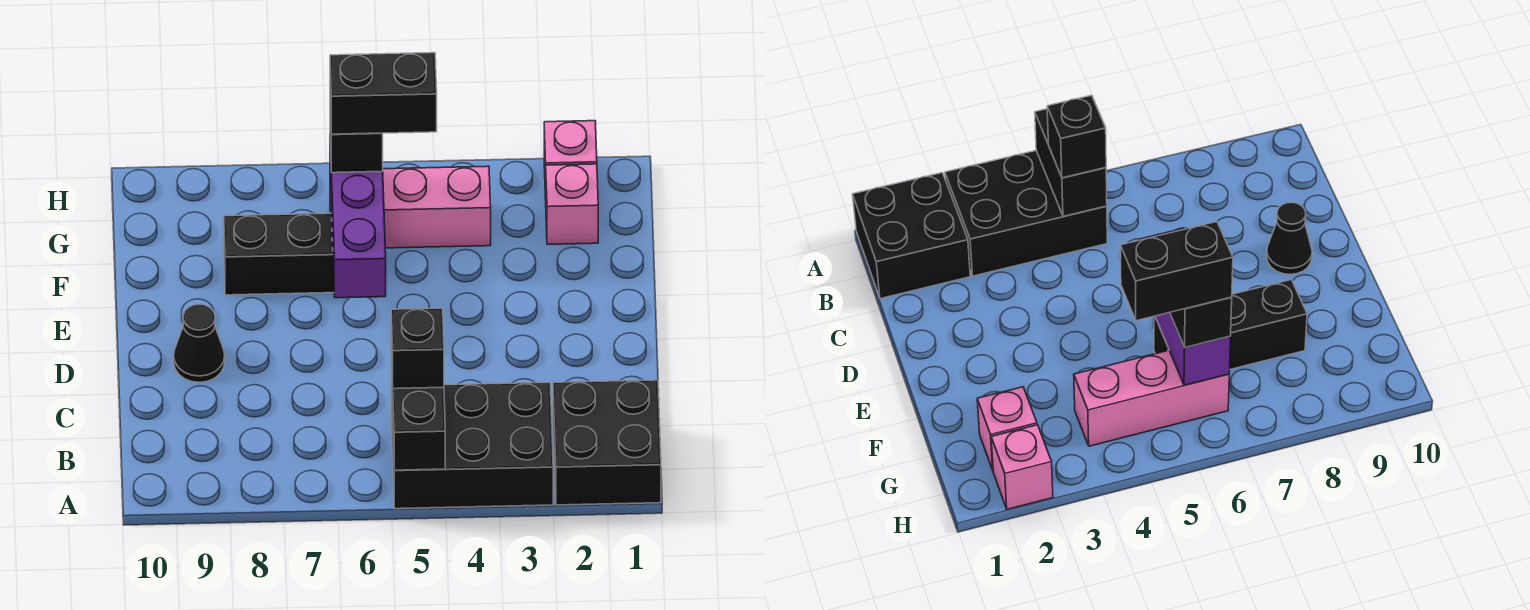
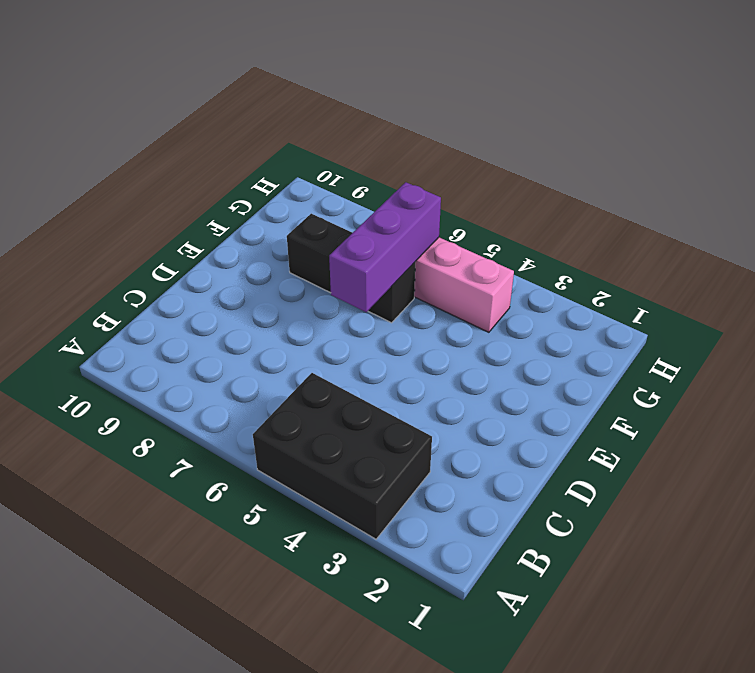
none -> black 2x2 brick [553,380,661,505]
none -> black 1x1 cone [173,304,225,382]
none -> pink 1x1 brick [546,164,598,244]

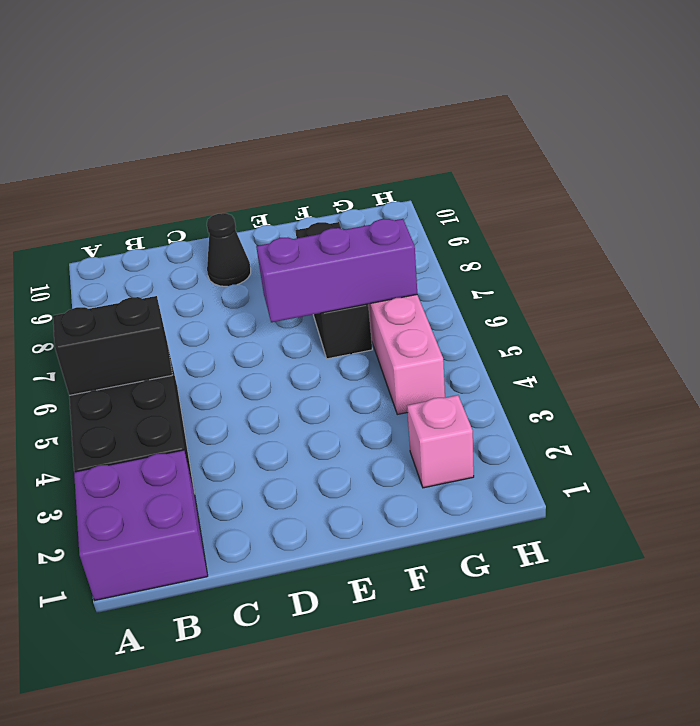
purple 2x2 brick [74,450,208,600] -> black 2x2 brick [553,380,661,505]
none -> pink 1x1 brick [544,121,597,198]
none -> black 1x1 brick [391,308,444,389]
none -> black 1x1 brick [330,106,383,173]

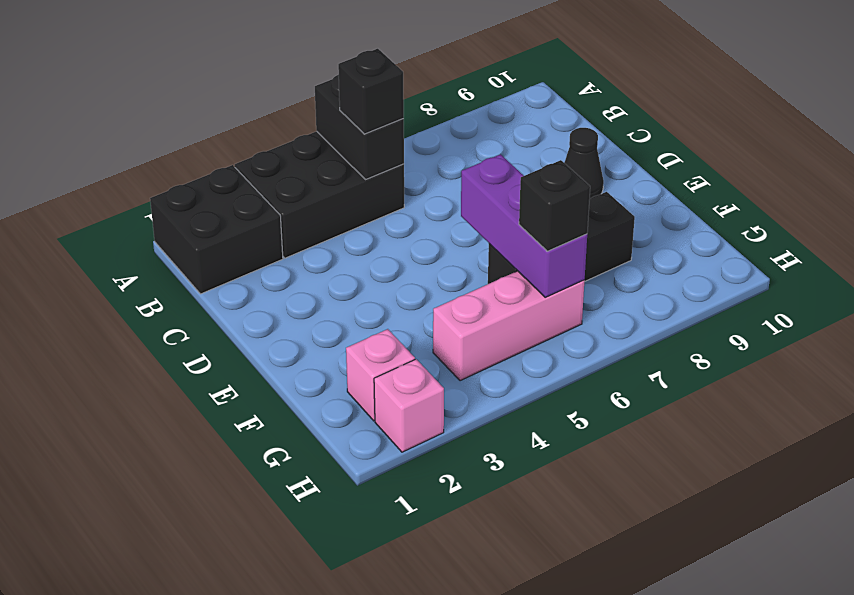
none -> black 1x2 brick [330,53,437,134]

